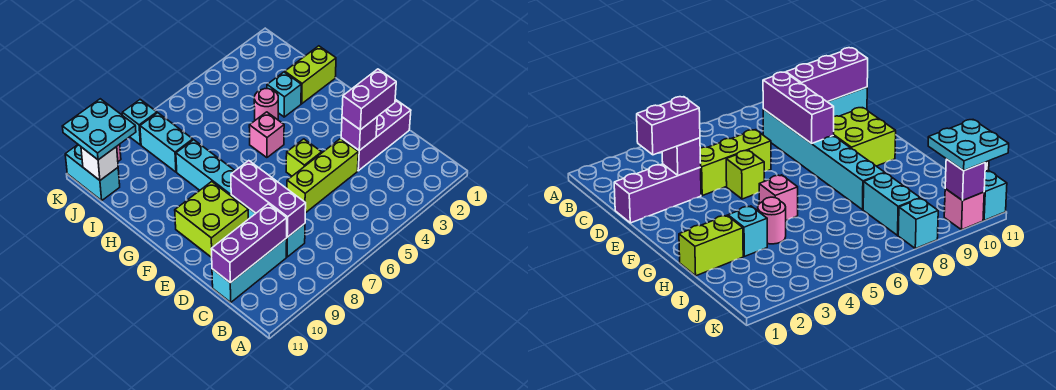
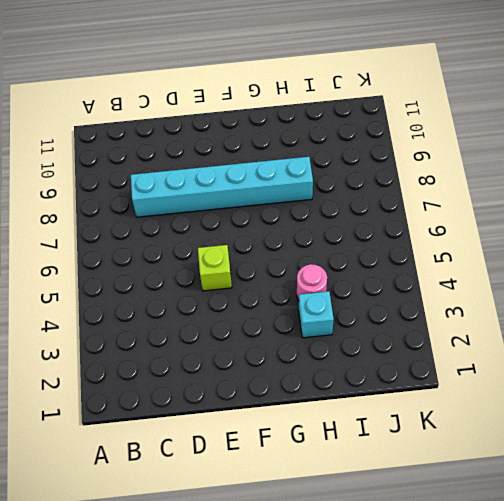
none -> cyan 1x3 brick [212,238,287,302]
none -> purple 1x3 brick [341,99,411,171]
none -> lime 1x3 brick [287,139,358,213]

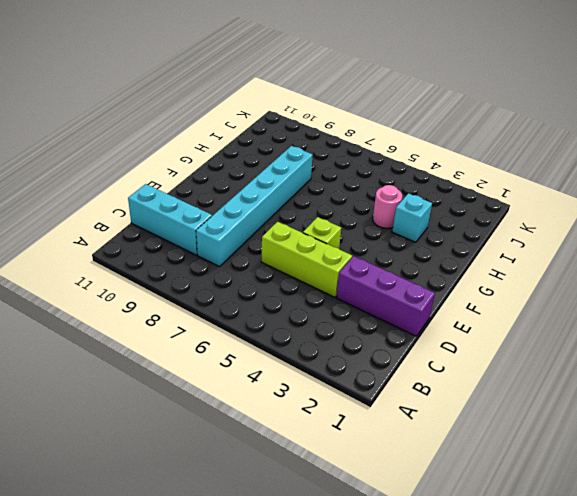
none -> lime 2x2 brick [175,182,248,258]
none -> pink 1x1 brick [249,112,284,158]
none -> lime 1x2 brick [285,46,336,104]

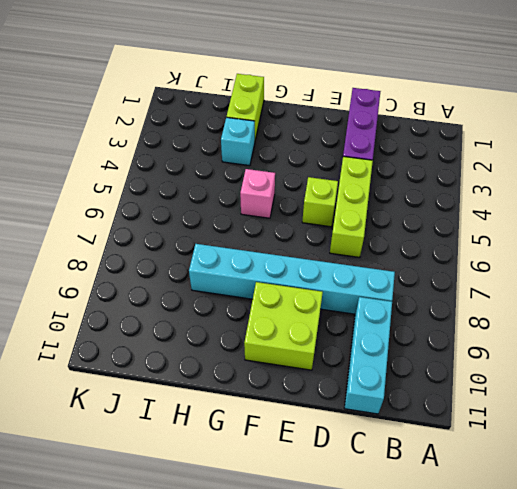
none -> pink 1x1 round brick [254,89,278,120]
none -> cyan 1x2 brick [140,113,193,172]
none -> cyan 1x2 brick [65,145,120,200]

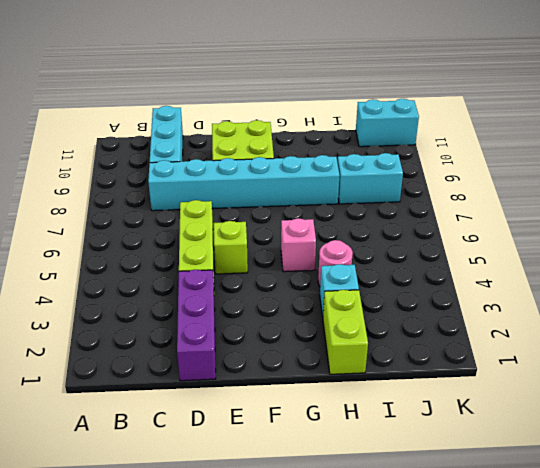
none -> cyan 1x1 brick [122,100,157,145]
none -> pink 1x1 brick [944,189,984,230]
none -> purple 1x3 brick [231,161,306,237]

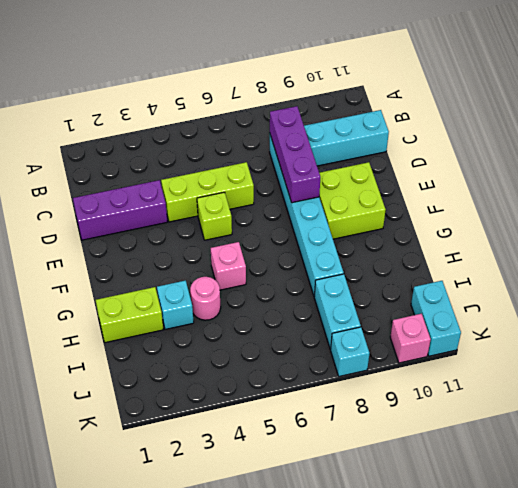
none -> purple 1x3 brick [212,204,287,283]
none -> purple 1x1 brick [341,117,377,151]
none -> white 1x1 brick [81,147,118,180]

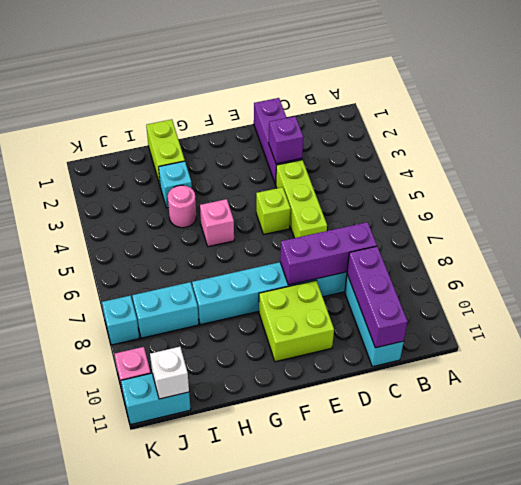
none -> purple 1x1 brick [945,159,985,200]
none -> purple 1x2 brick [342,69,396,130]
none -> cyan 2x2 plate [62,99,136,160]

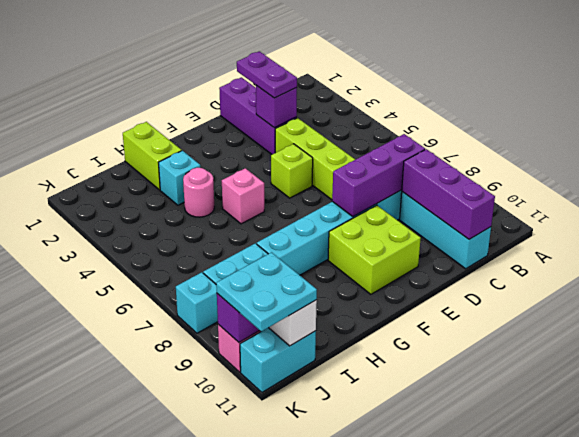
purple 1x2 plate [237,51,297,98] -> purple 1x2 brick [342,69,396,130]

